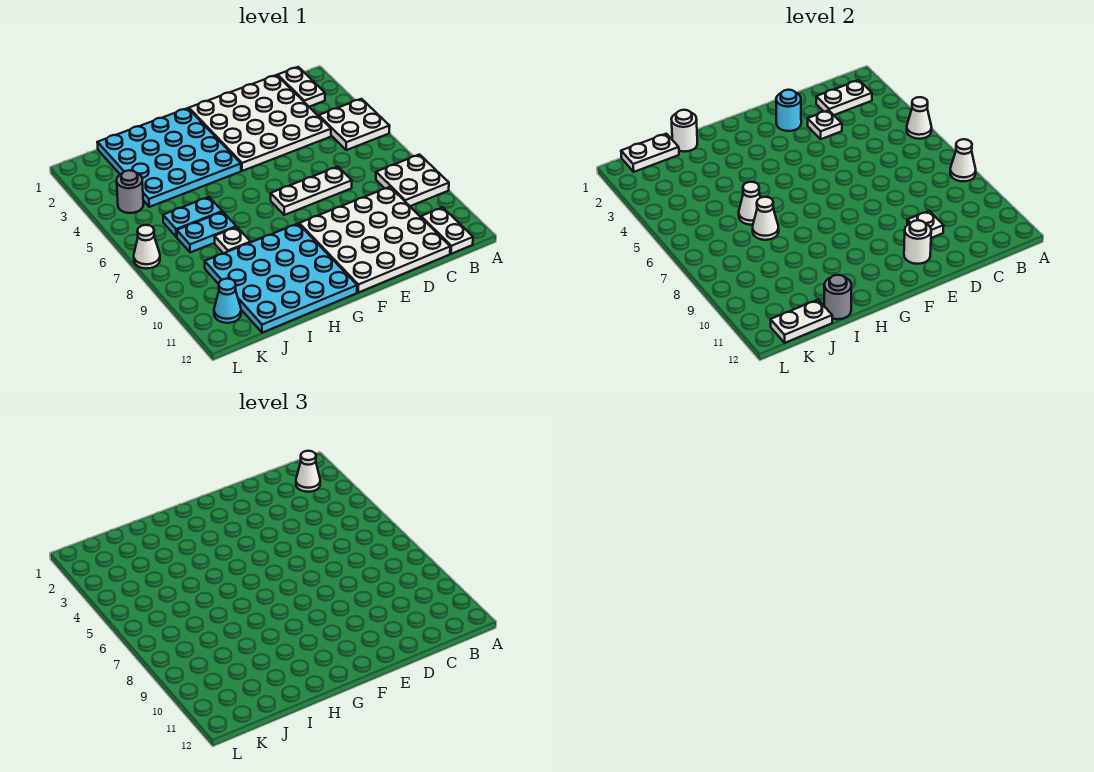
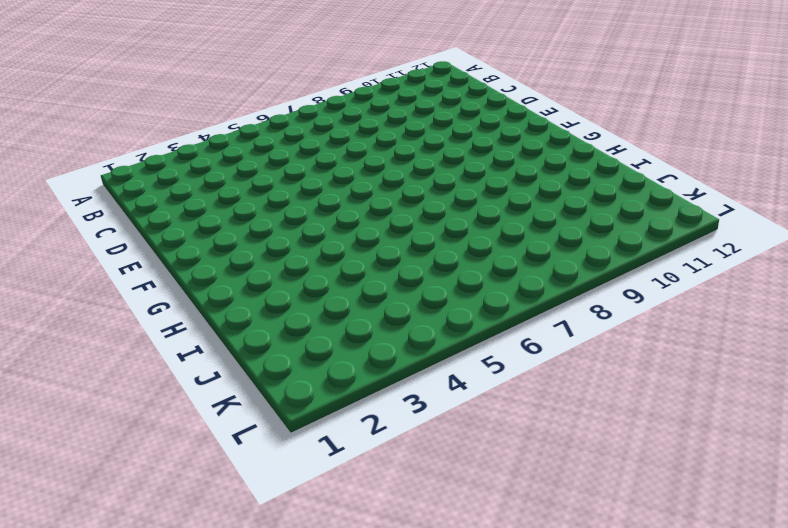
none -> white 2x2 plate [319,99,390,150]
none -> white 2x2 plate [376,155,449,206]
none -> white 1x2 plate [278,67,325,107]

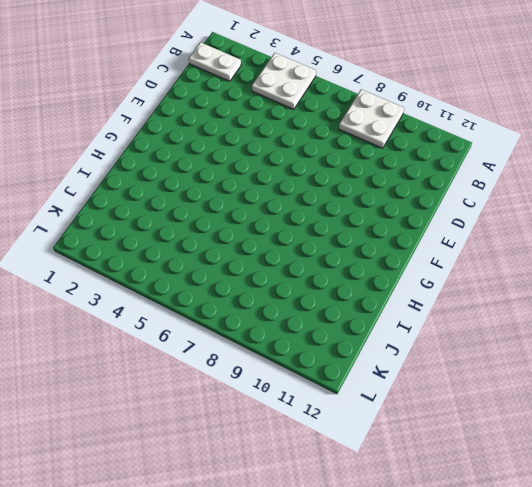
none -> white 1x2 plate [421,207,473,254]
none -> white 4x4 plate [189,75,331,171]
none -> white 4x4 plate [299,187,450,293]

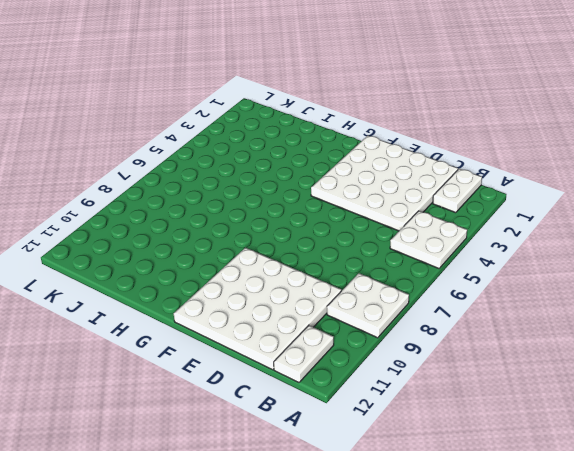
none -> white 1x3 plate [271,167,352,215]
none -> cyan 4x4 plate [97,108,241,207]
none -> cyan 4x4 plate [205,224,357,333]

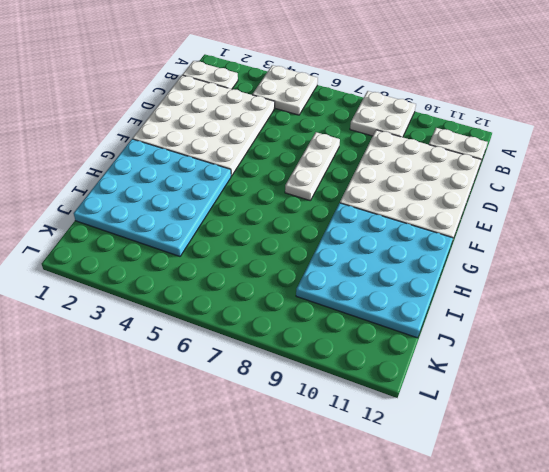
none -> cyan 1x2 plate [163,197,222,237]
none -> cyan 1x2 plate [177,212,236,252]
none -> white 1x1 plate [215,227,251,253]

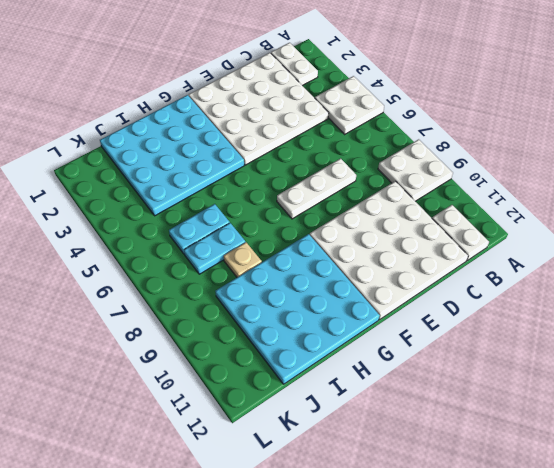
tan 1x1 plate [224,242,262,277] -> white 1x1 plate [215,227,251,253]
none -> grey 1x1 round brick [117,170,143,213]
none -> cyan 1x1 cone [214,279,241,323]
none -> white 1x1 cone [134,225,160,269]

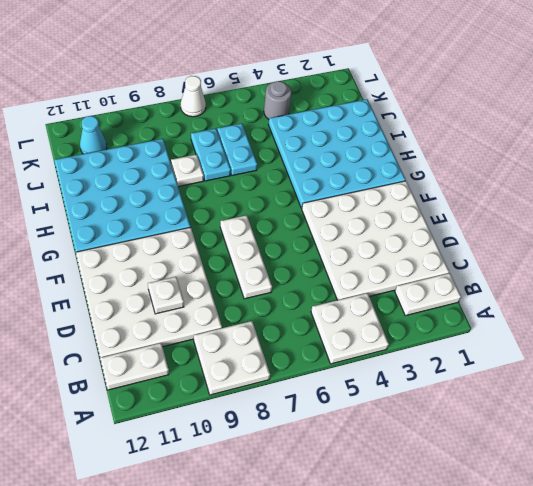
none -> white 1x1 cone [907,97,932,139]
none -> white 1x1 cone [950,139,976,181]
none -> white 1x2 plate [816,80,872,115]

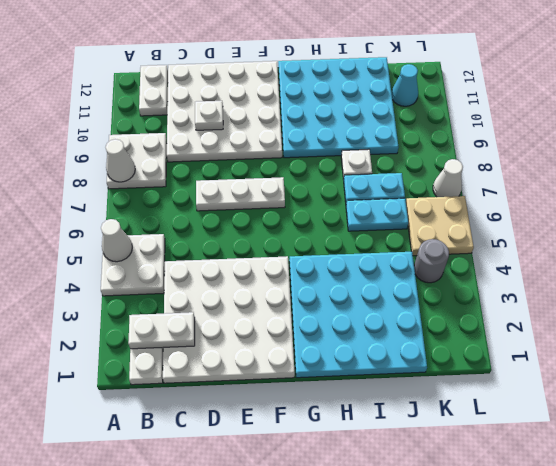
tan 2x2 plate [406,196,474,256] -> none
none -> white 1x1 plate [808,110,842,139]
none -> cyan 1x1 round brick [776,90,801,131]
none -> white 1x1 round brick [904,220,931,264]

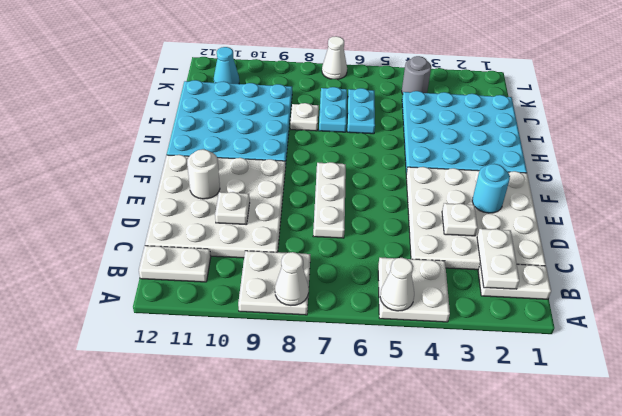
none -> white 1x1 round brick [671,110,697,152]
none -> white 1x1 cone [739,182,761,225]
none -> white 1x1 cone [753,197,779,240]

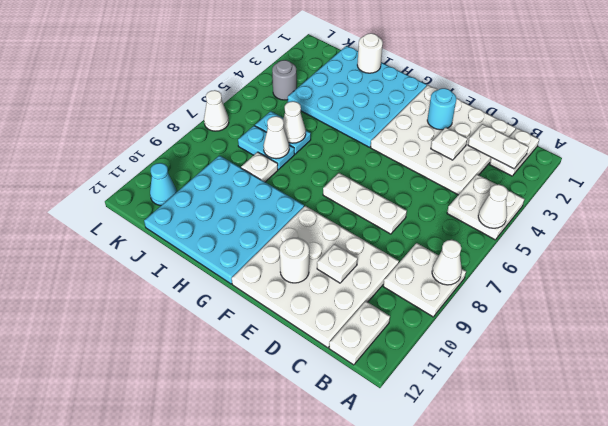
none -> grey 1x1 round brick [824,275,851,319]
none -> white 1x2 plate [621,134,679,172]
none -> white 1x2 plate [770,300,832,343]

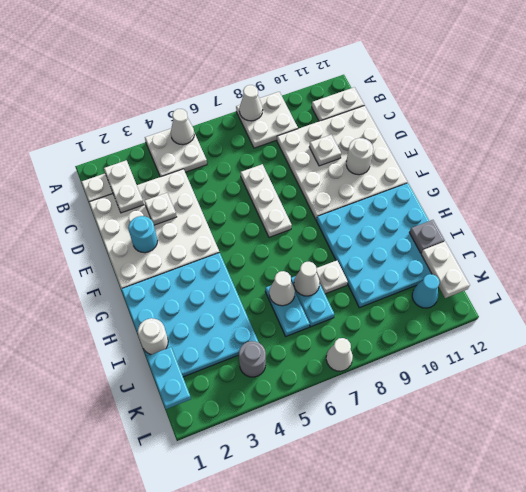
grey 1x1 plate [409,220,445,253] -> grey 1x1 round brick [824,275,851,319]
cyan 1x2 plate [146,347,191,409] -> white 1x2 plate [621,134,679,172]
none -> white 1x1 cone [296,451,320,492]

